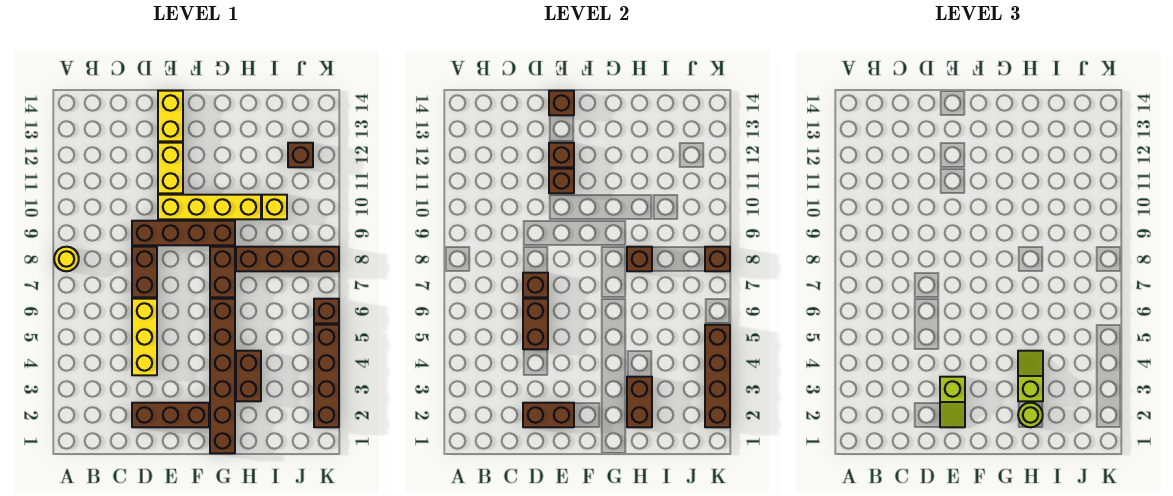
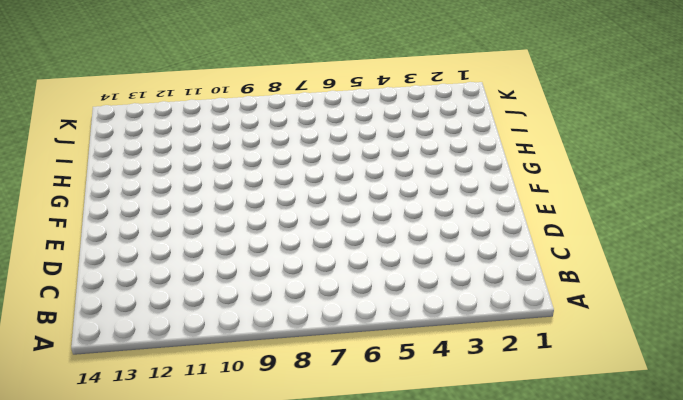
none -> yellow 1x1 round brick [54,247,79,271]
none -> brown 1x3 brick [132,403,209,427]
none -> yellow 1x3 brick [132,299,157,375]

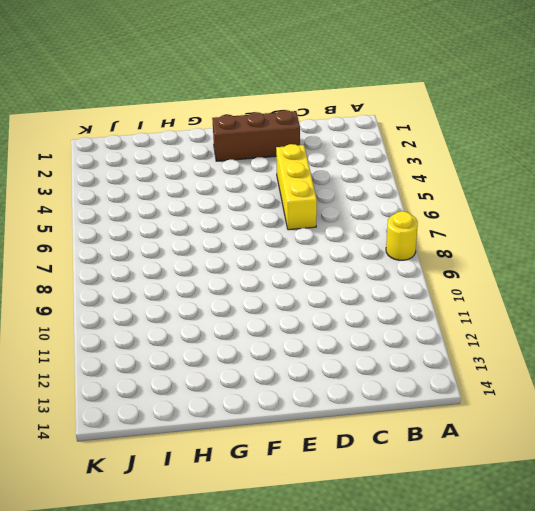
none -> brown 1x2 brick [132,247,157,297]
none -> brown 1x4 brick [132,221,235,245]
none -> yellow 1x4 brick [158,195,261,219]

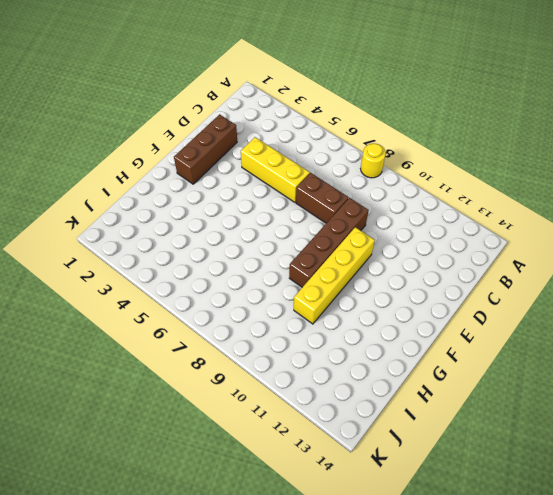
none -> yellow 1x2 brick [158,143,183,193]
none -> yellow 1x2 brick [158,91,183,141]
none -> brown 1x6 brick [210,299,235,453]

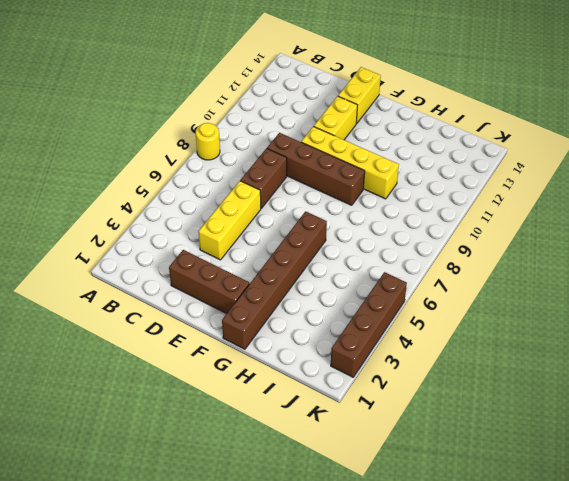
none -> brown 1x2 brick [210,247,235,297]
none -> brown 1x2 brick [236,351,261,401]
none -> brown 1x4 brick [236,247,339,271]

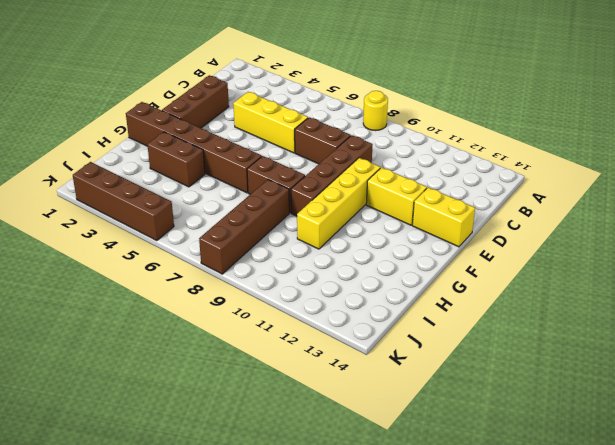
none -> yellow 1x1 brick [262,195,287,219]
none -> brown 1x1 brick [288,143,313,167]
none -> brown 1x1 brick [314,299,339,323]

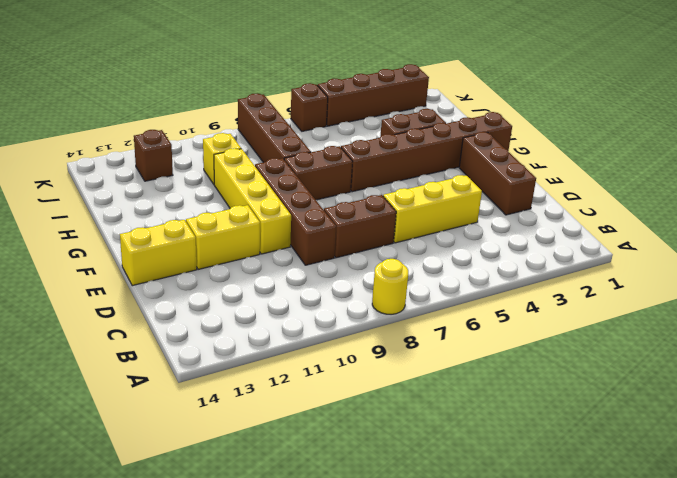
none -> brown 1x2 brick [523,403,574,427]
none -> brown 1x2 brick [523,299,548,349]
none -> brown 1x1 brick [523,273,548,297]

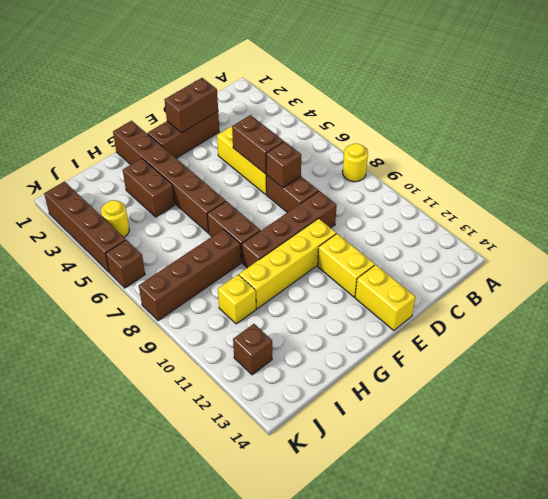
yellow 1x1 round brick [101,200,129,237] -> none
none -> brown 1x1 brick [549,169,574,193]
none -> brown 1x1 brick [549,143,574,167]
none -> brown 1x1 brick [549,91,574,115]

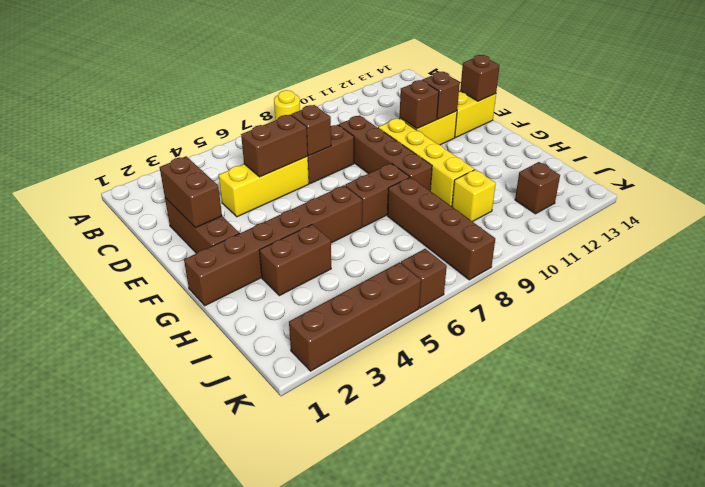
none -> brown 1x2 brick [627,377,652,427]
none -> brown 1x1 brick [627,247,652,271]
none -> brown 1x4 brick [705,325,730,427]

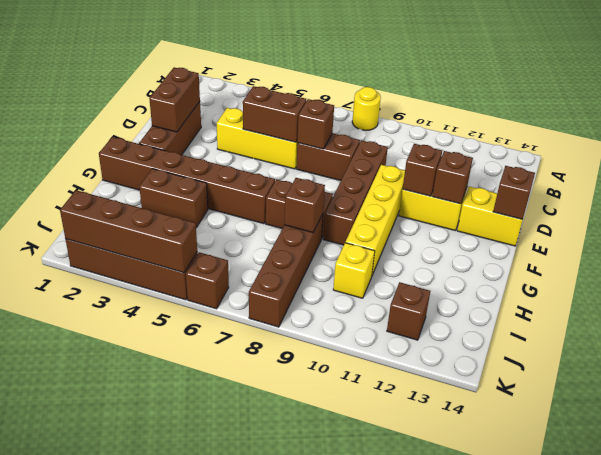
none -> brown 1x2 brick [627,377,652,427]
none -> brown 1x1 brick [705,247,730,271]
none -> lime 1x2 slope [940,377,965,427]

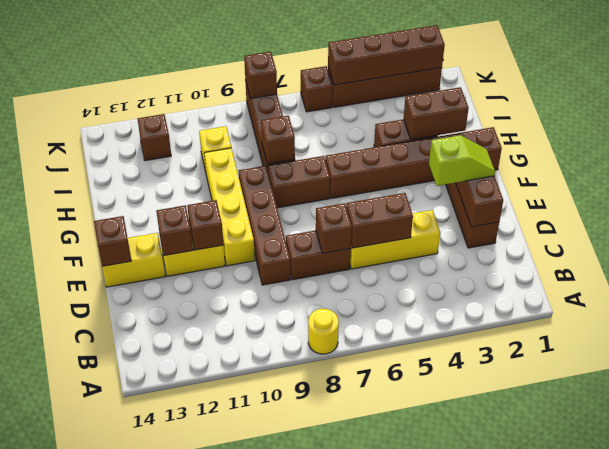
none -> lime 1x1 round brick [1018,403,1043,427]
none -> lime 1x2 slope [1018,351,1043,401]

